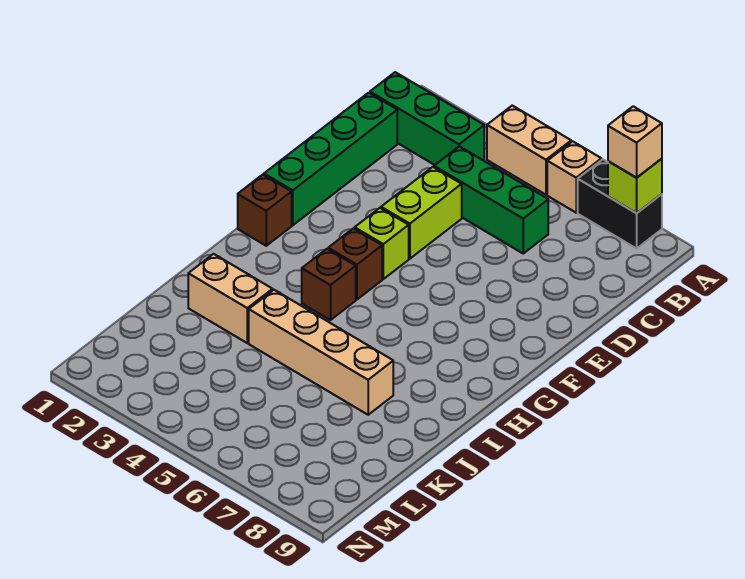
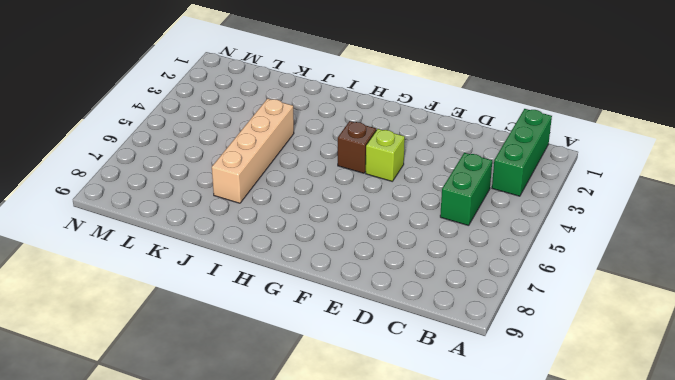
green 1x2 brick [440,153,492,226] -> green 1x3 brick [434,146,548,253]
none -> tan 1x2 brick [487,106,571,195]
none -> tan 1x1 brick [547,141,601,213]
none -> black 1x2 brick [578,159,662,248]

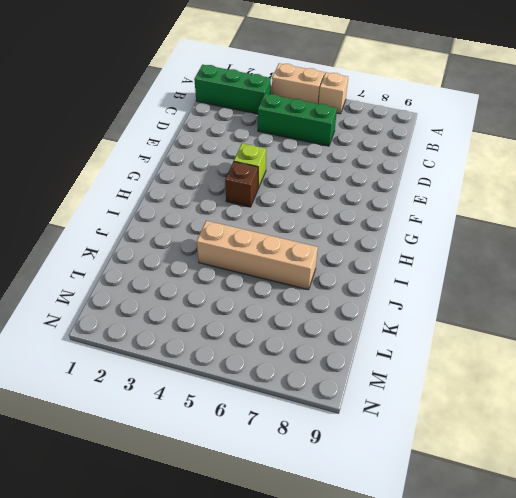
none -> black 1x2 brick [578,159,662,248]
none -> green 1x4 brick [264,93,397,225]
none -> lime 1x2 brick [381,167,462,259]

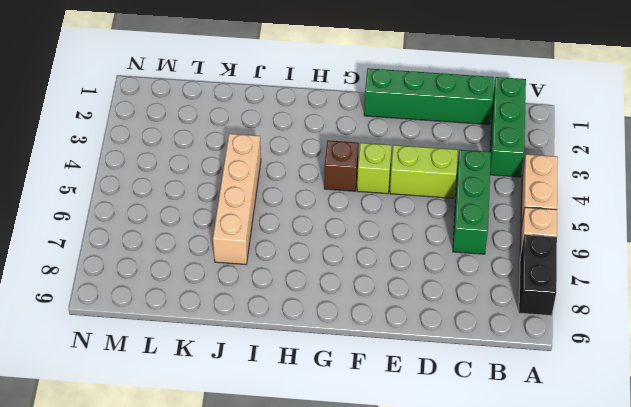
none -> brown 1x1 brick [238,175,292,246]
none -> brown 1x1 brick [302,249,356,320]
none -> tan 1x2 brick [188,254,273,343]

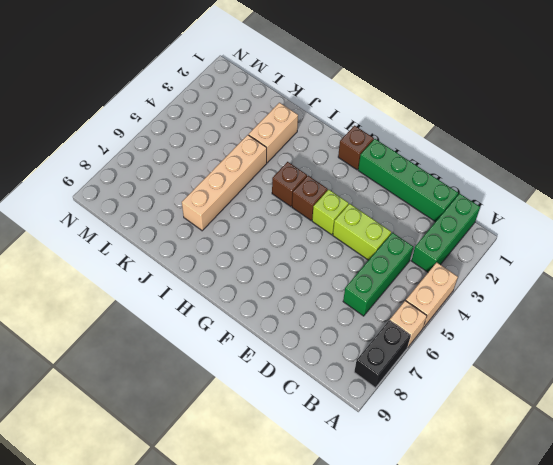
none -> lime 1x1 brick [608,159,662,213]
none -> tan 1x1 brick [608,106,662,178]

